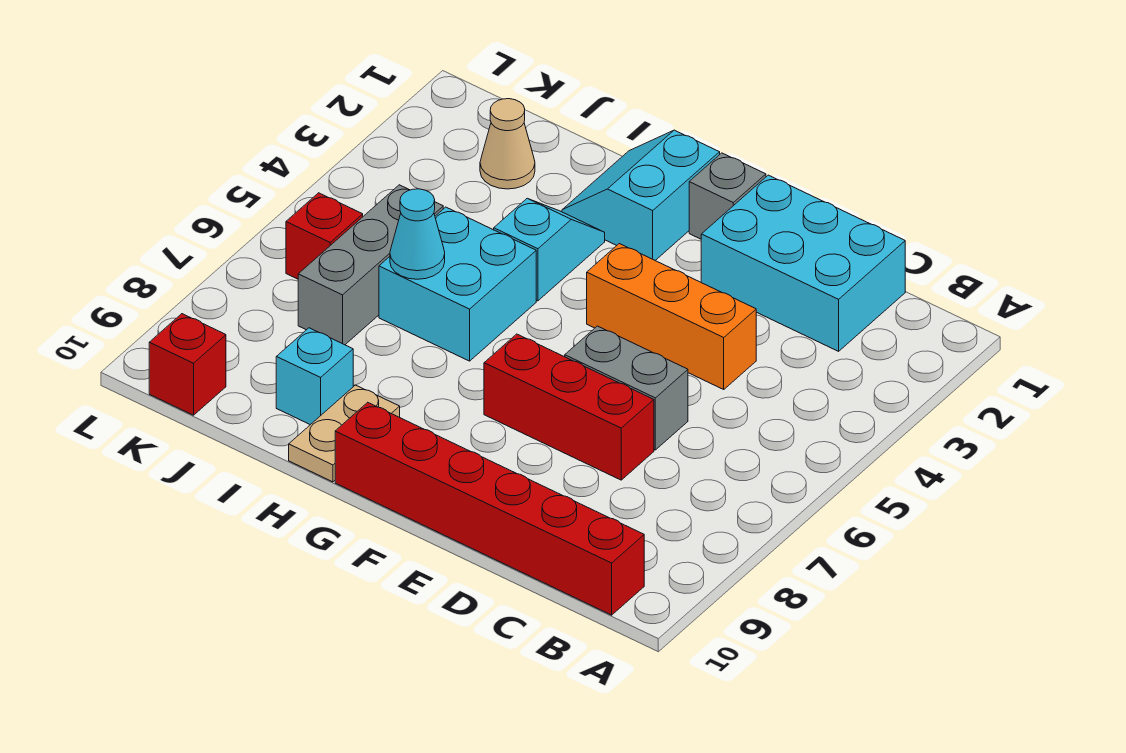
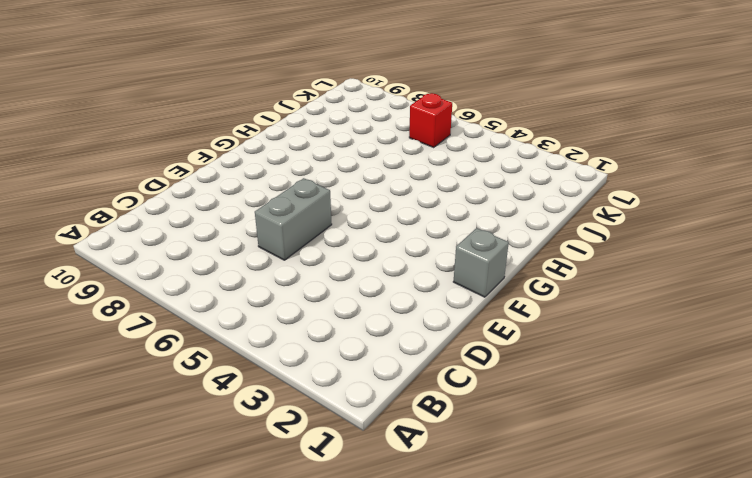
none -> red 1x6 brick [335,402,644,615]
none -> cyan 2x3 brick [701,175,905,351]
none -> orange 1x3 brick [587,244,756,389]

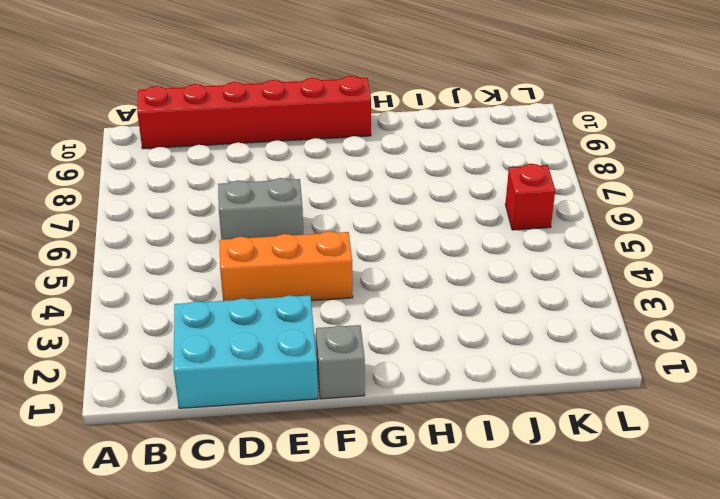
none -> red 1x3 brick [484,334,654,480]
none -> cyan 2x2 slope [562,130,720,260]
none -> cyan 1x2 slope [494,198,605,301]

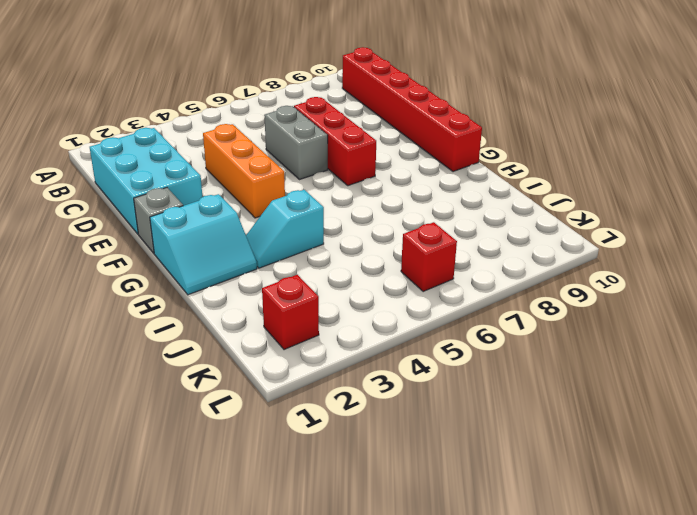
red 1x1 brick [262,275,319,350] -> red 1x1 brick moved to [149,314,226,415]
none -> cyan 2x2 brick [379,207,536,361]
none -> tan 1x2 plate [289,385,400,482]
none -> cyan 1x1 brick [276,328,353,425]

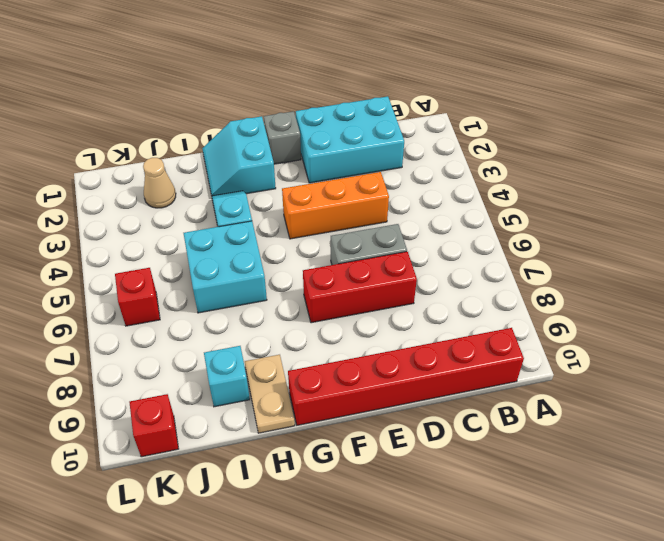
none -> grey 1x3 brick [298,185,443,345]
none -> cyan 1x1 cone [390,189,445,279]

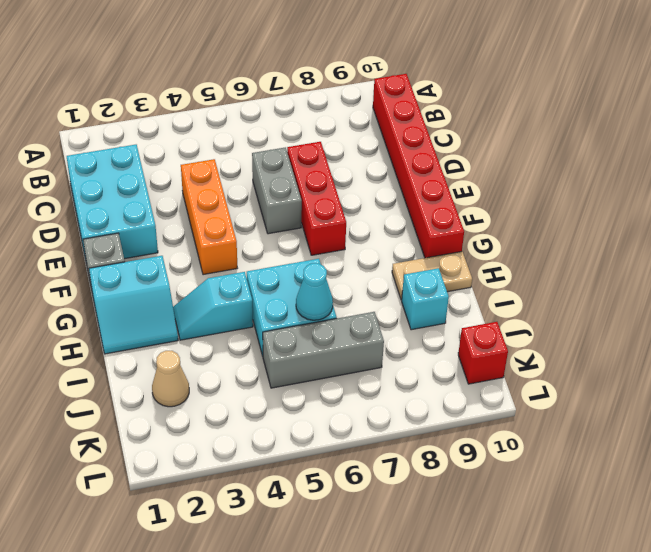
none -> red 1x1 brick [286,193,363,279]

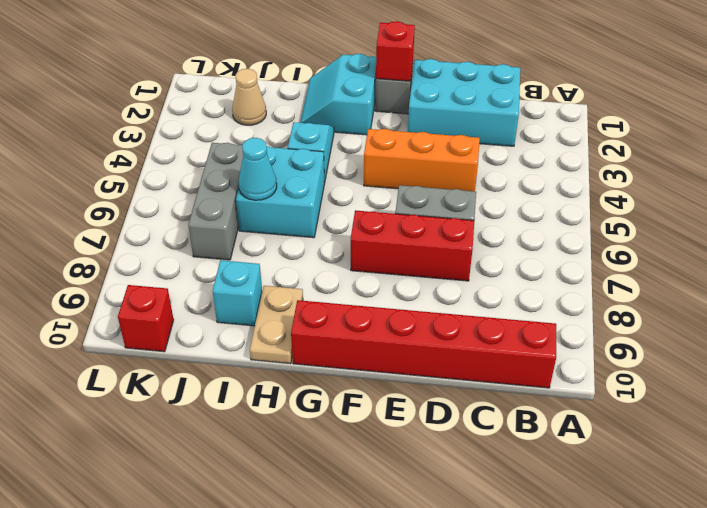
red 1x1 brick [376,21,415,81] -> red 1x1 brick moved to [286,193,363,279]

